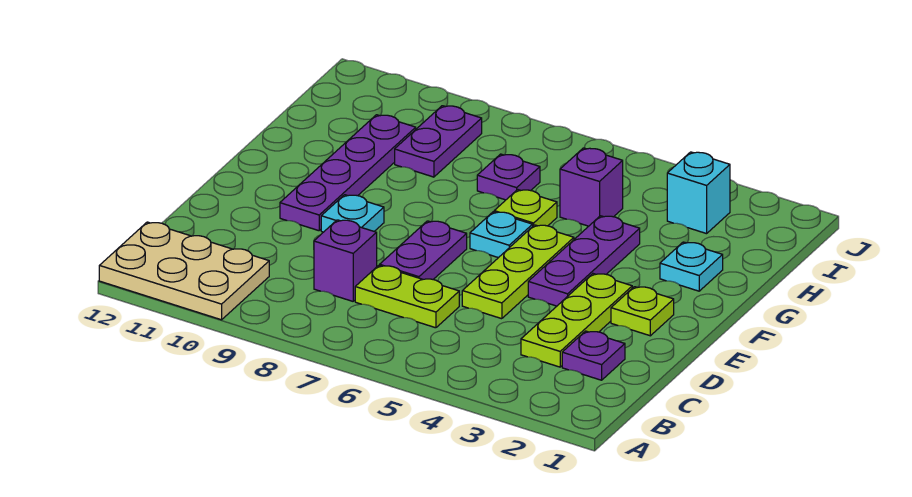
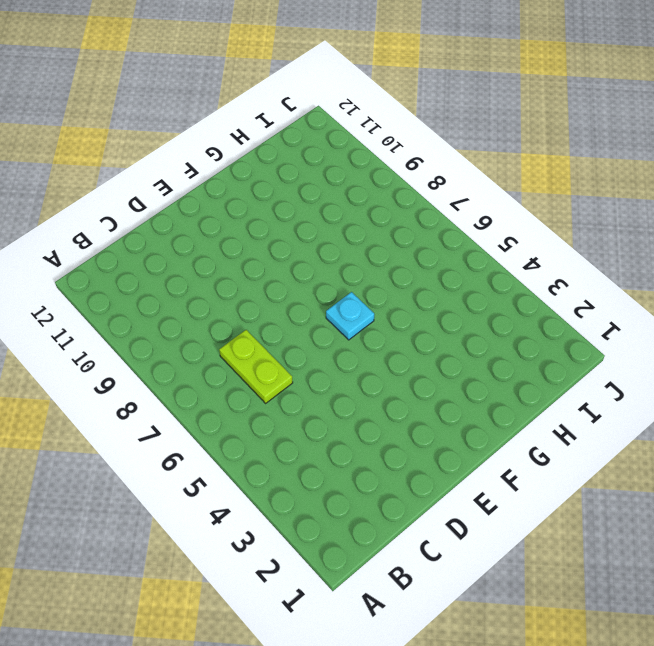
none -> tan 2x3 plate [99,222,269,320]
none -> purple 1x1 plate [562,331,625,380]
none -> lime 1x3 plate [521,274,632,367]

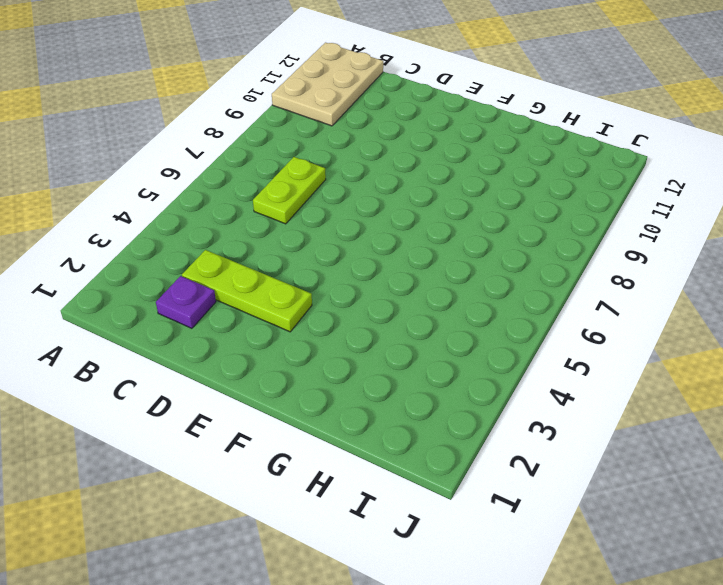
none -> purple 1x1 brick [314,220,377,301]
none -> lime 1x3 plate [462,225,574,319]
none -> purple 1x2 plate [380,221,467,279]

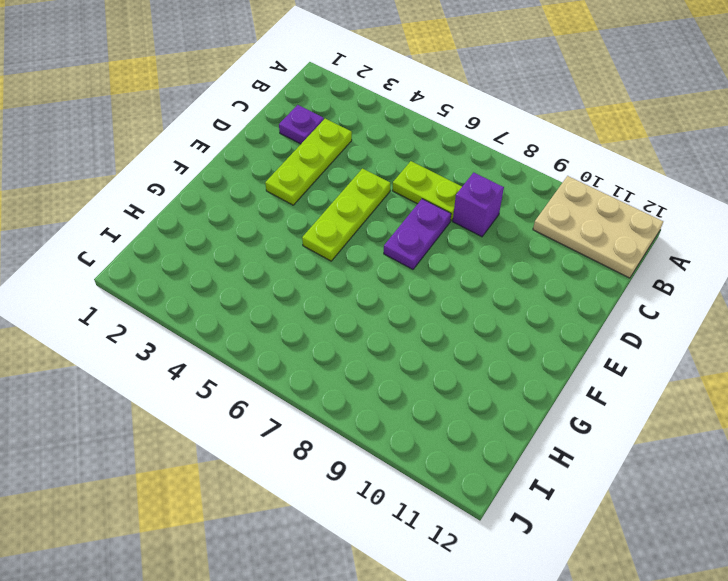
none -> lime 1x1 plate [611,287,674,336]
none -> purple 1x3 plate [528,216,640,306]
none -> cyan 1x1 plate [321,195,384,232]

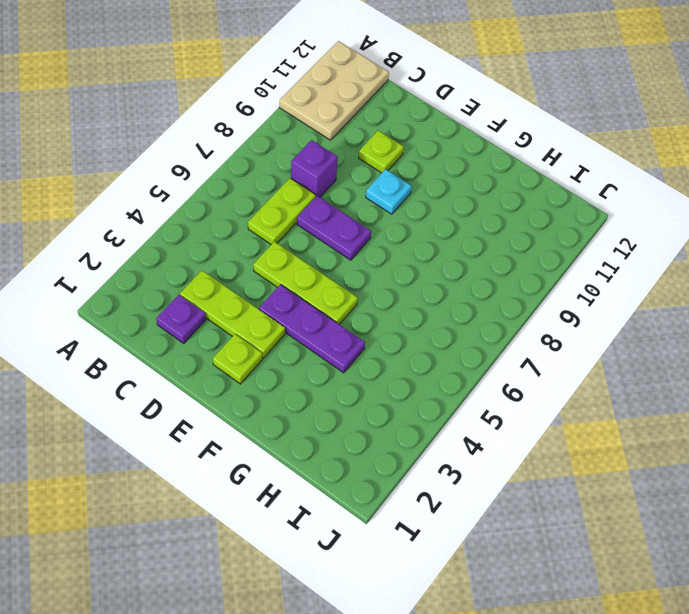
lime 1x1 plate [359,131,404,173] -> lime 1x1 plate moved to [494,190,557,226]
none -> purple 1x4 plate [280,115,416,231]
none -> cyan 1x1 plate [470,212,533,258]
none -> cyan 1x1 plate [660,242,723,291]

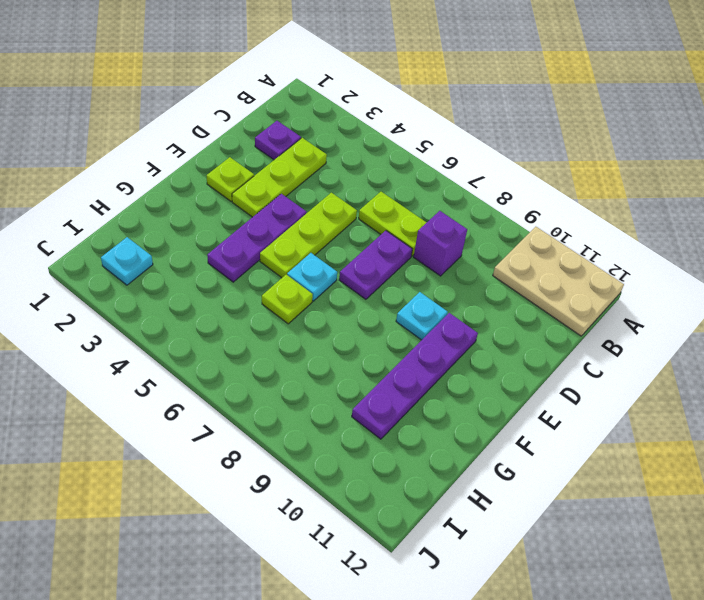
cyan 1x1 plate [101,237,153,285] -> cyan 1x1 plate moved to [660,242,723,291]
none -> purple 1x1 brick [560,148,623,226]
none -> purple 1x1 plate [477,154,540,200]
none -> purple 1x2 plate [395,106,482,177]

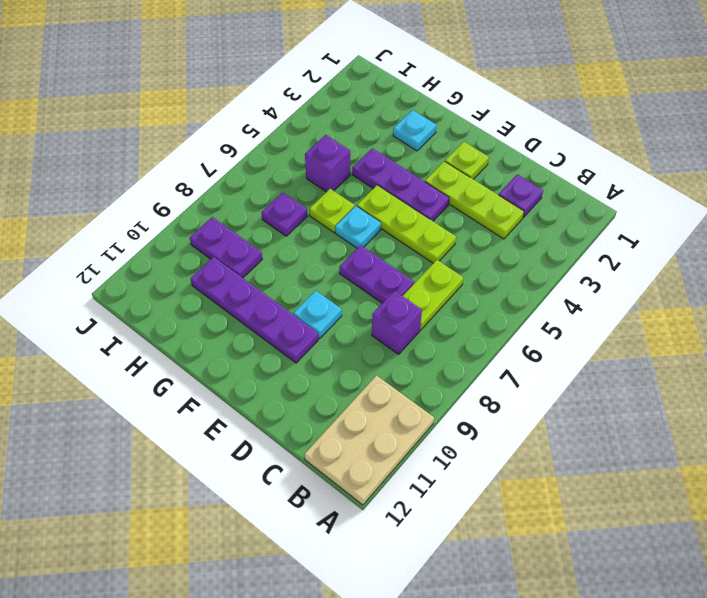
none -> cyan 1x1 brick [667,152,730,234]

